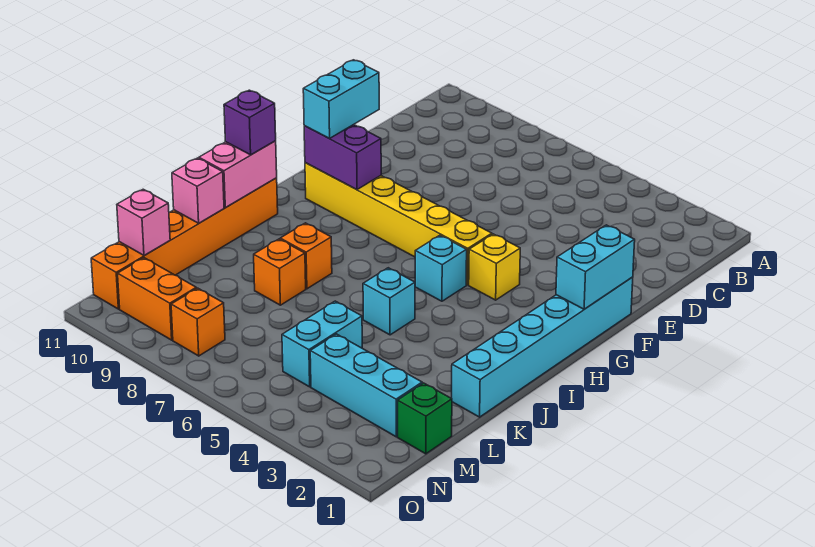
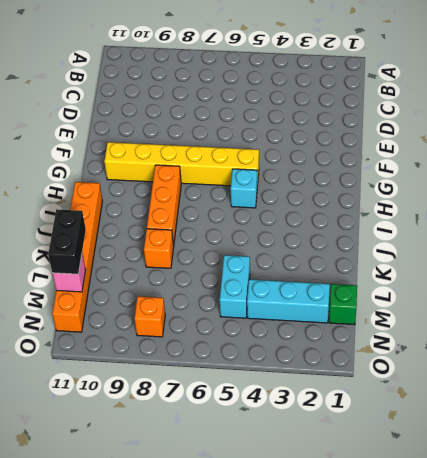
orange 1x3 brick [147,165,181,246] -> orange 1x1 brick [280,223,332,289]
black 1x2 brick [48,209,86,274] -> none
none -> cyan 1x6 brick [452,277,633,417]
none -> yellow 1x1 brick [469,234,520,300]
none -> cyan 1x1 brick [363,268,415,335]

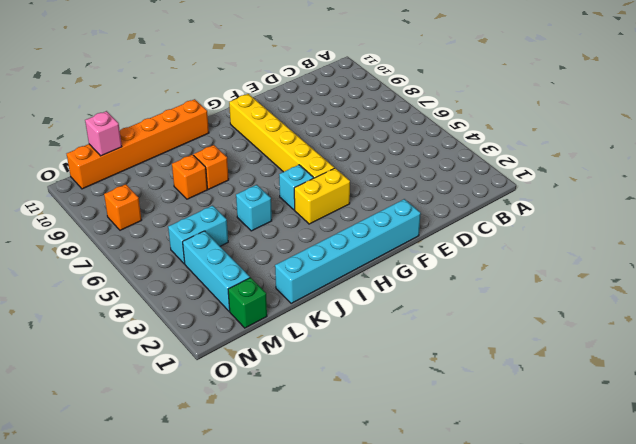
yellow 1x2 brick [294,168,350,224] -> yellow 1x1 brick [469,234,520,300]
none -> orange 1x2 brick [118,258,196,340]
none -> cyan 1x2 brick [556,225,635,309]
none -> purple 1x2 brick [304,125,381,190]

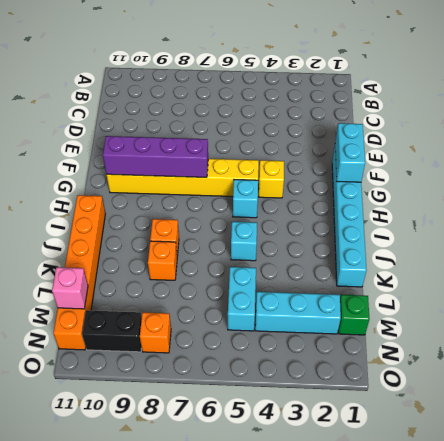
purple 1x4 brick [103,136,208,177] -> purple 1x2 brick [304,125,381,190]
black 1x2 brick [82,310,142,352] -> orange 1x2 brick [118,258,196,340]
none -> pink 1x2 brick [199,141,277,208]
none -> pink 1x1 brick [172,158,224,223]
none -> cyan 1x2 brick [303,60,379,139]

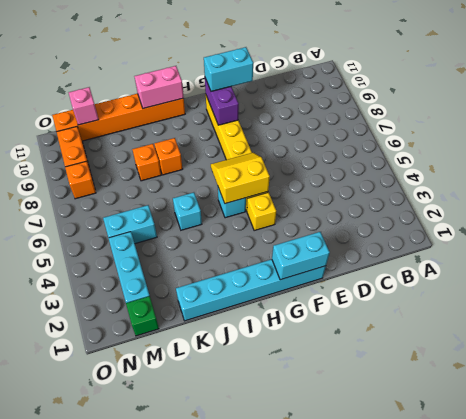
yellow 2x2 slope [211,153,270,204] -> none
none -> pink 1x1 brick [172,158,224,223]
none -> purple 1x1 brick [224,90,276,155]

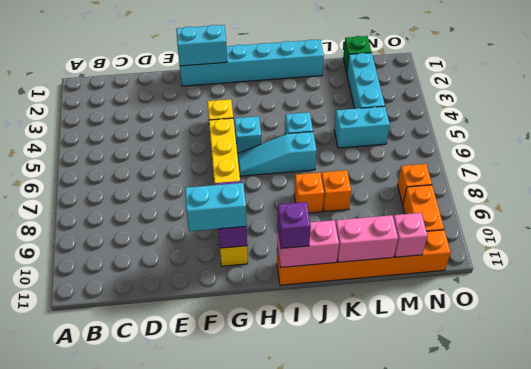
cyan 1x3 slope [237,132,317,176] -> none
pink 1x2 brick [336,215,398,262] -> pink 1x1 brick [172,158,224,223]

